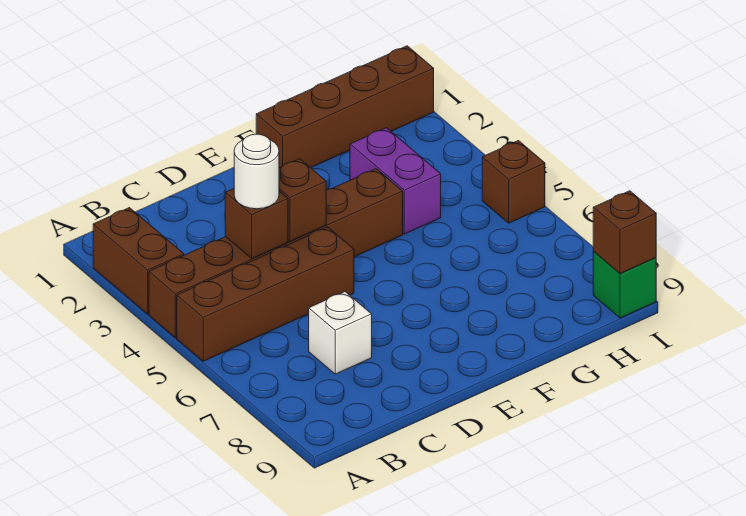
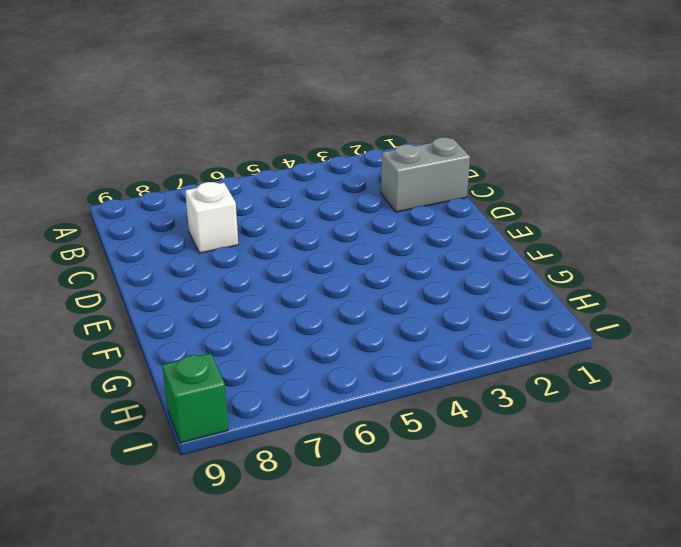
grey 1x2 brick [381,137,470,212] -> none
none -> brown 1x2 brick [93,208,184,314]
none -> brown 1x6 brick [149,169,403,338]
none -> brown 1x4 brick [177,227,354,361]

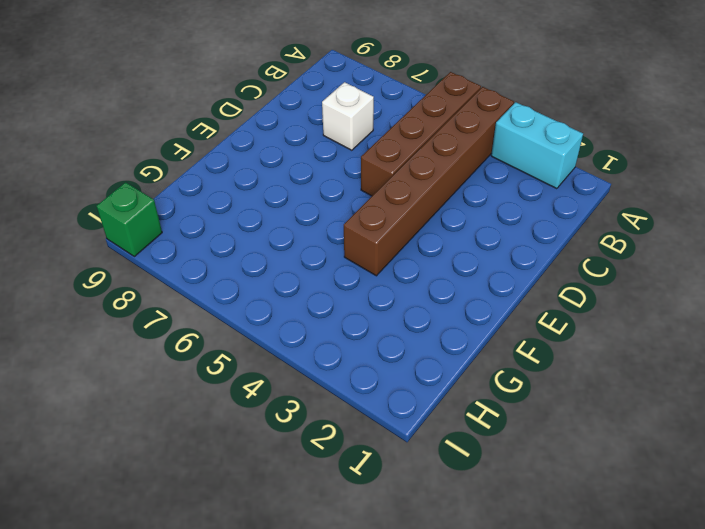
cyan 1x2 brick [491,102,583,189] -> brown 1x2 brick [93,208,184,314]
none -> brown 1x4 brick [256,46,434,168]
none -> purple 1x2 brick [350,128,441,234]
none -> brown 1x1 brick [482,141,545,223]

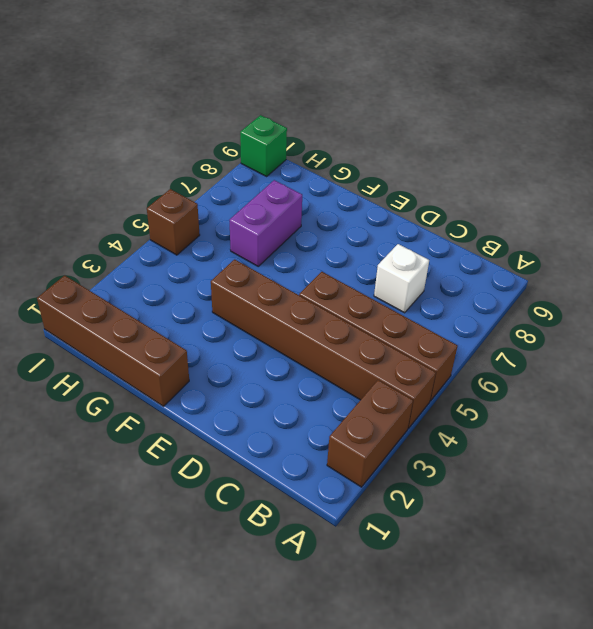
purple 1x2 brick [229,180,302,266] -> purple 1x2 brick moved to [350,128,441,234]
none -> brown 1x1 brick [225,189,288,259]
none -> brown 1x1 brick [279,159,326,241]
none -> brown 1x1 brick [593,191,656,273]

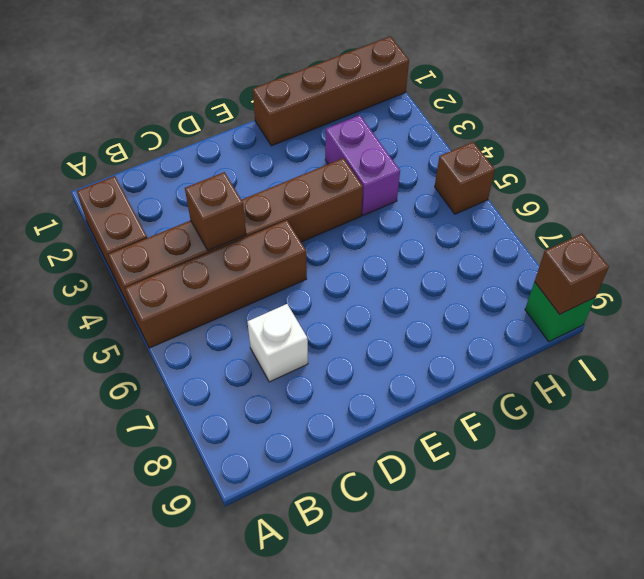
none -> brown 1x1 brick [279,159,326,241]
none -> white 1x1 round brick [234,134,279,209]

